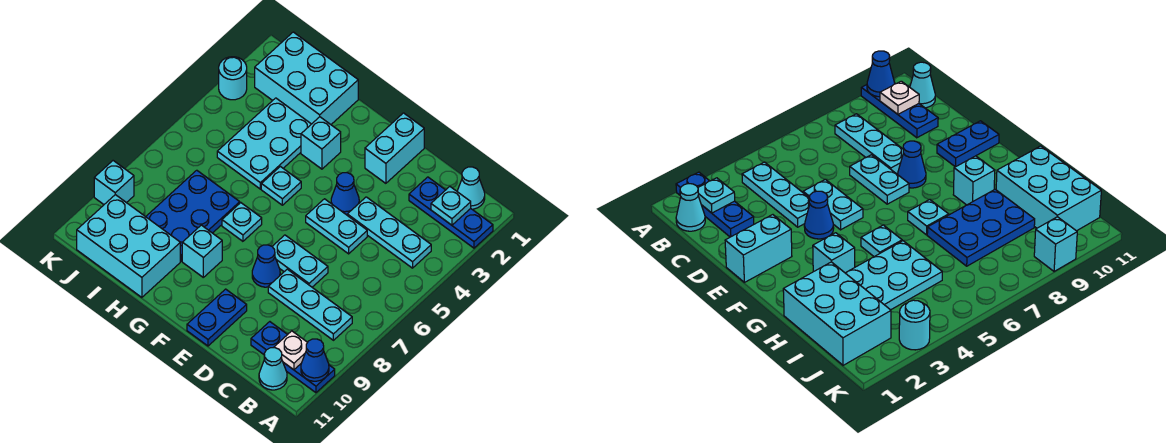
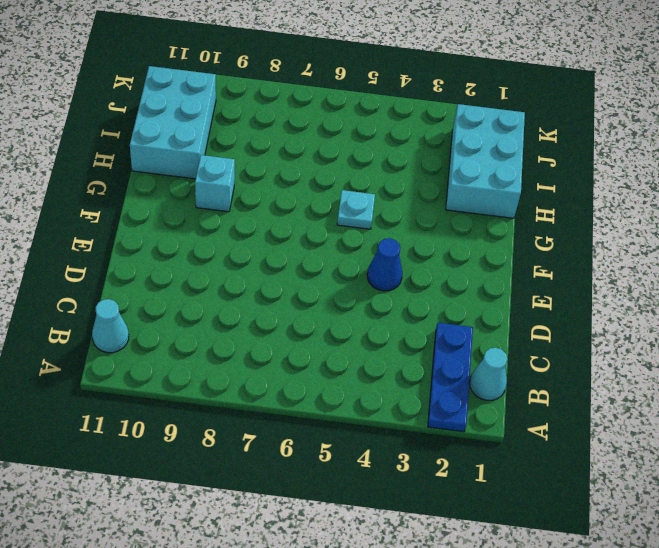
none -> blue 1x3 plate [251,322,335,393]
none -> cyan 1x3 plate [347,197,431,268]
none -> cyan 1x3 plate [268,269,352,340]

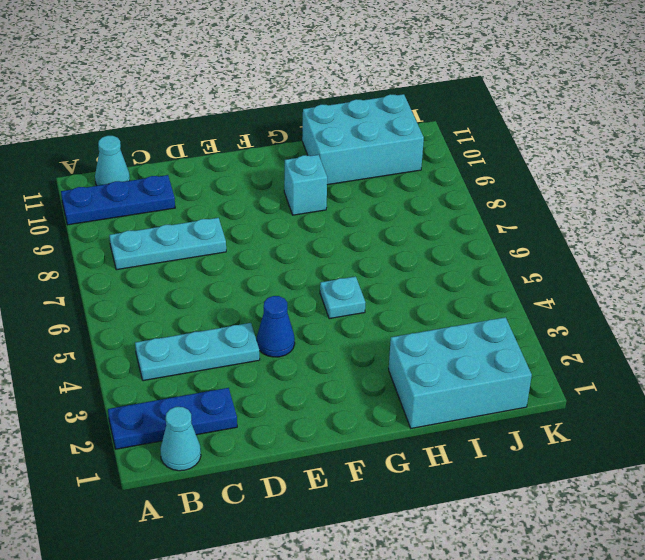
none -> cyan 1x2 plate [306,199,367,254]
none -> cyan 1x2 plate [272,235,328,287]
none -> cyan 1x2 brick [365,113,424,183]

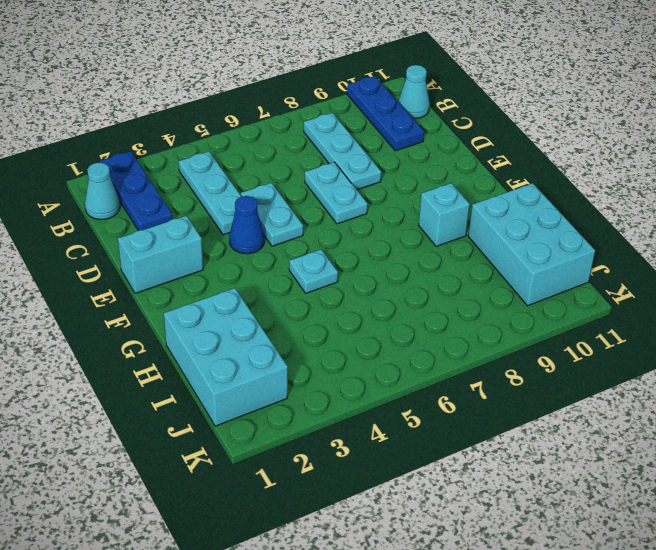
none -> blue 1x1 cone [252,245,280,287]
none -> blue 1x2 plate [187,289,247,346]
none -> cyan 1x1 brick [301,117,341,169]

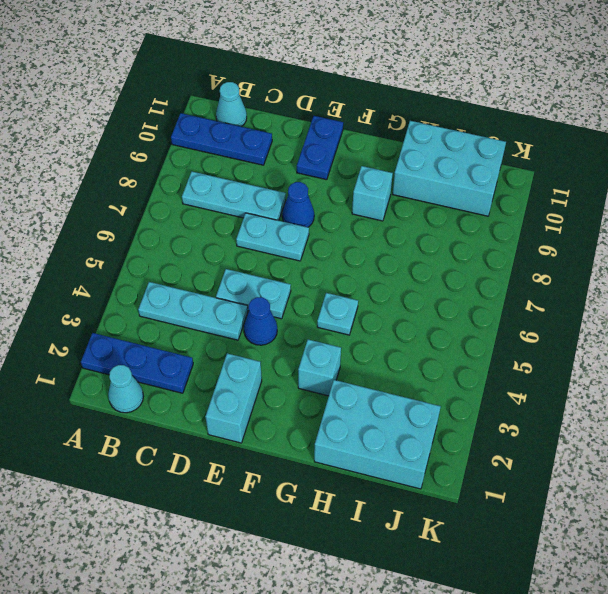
none -> cyan 1x1 plate [222,203,262,241]
none -> cyan 2x3 plate [217,98,311,189]
none -> blue 2x3 plate [146,170,240,261]

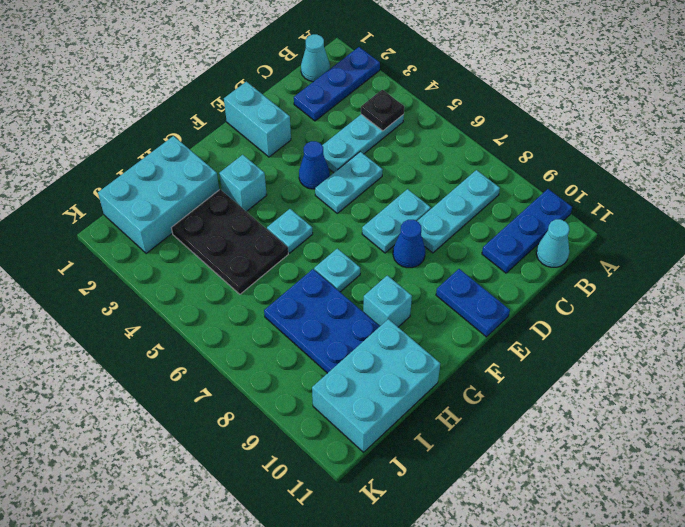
black 1x1 plate [361,90,404,131] -> none
black 2x3 plate [171,189,288,294] -> cyan 2x3 plate [217,98,311,189]
none -> cyan 1x1 round brick [219,57,247,100]
none -> cyan 1x1 brick [94,161,134,204]
none -> blue 1x1 cone [301,339,329,381]

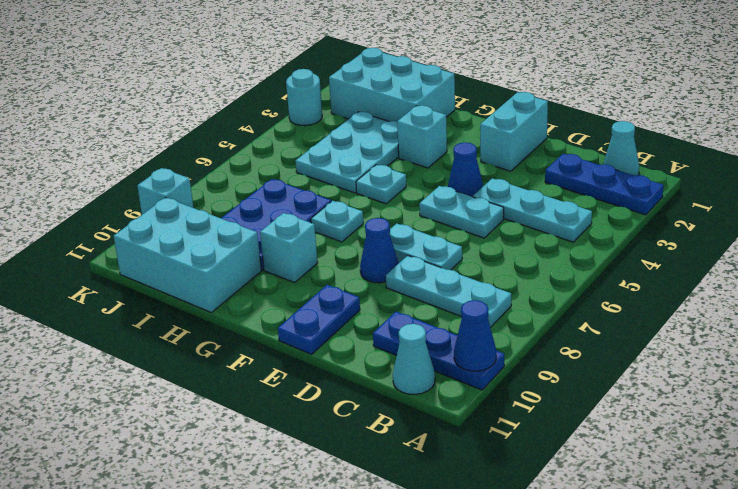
none -> cyan 1x1 plate [431,187,471,225]
none -> white 1x1 plate [274,331,308,370]

